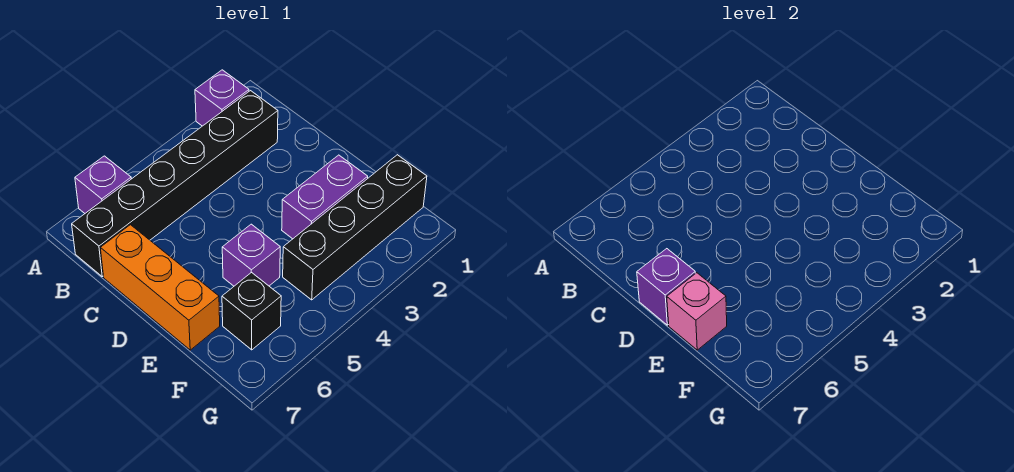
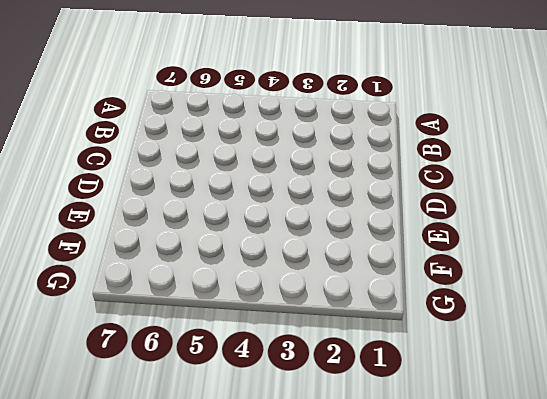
none -> purple 1x1 brick [195,70,249,126]
none -> purple 1x1 brick [75,156,131,213]

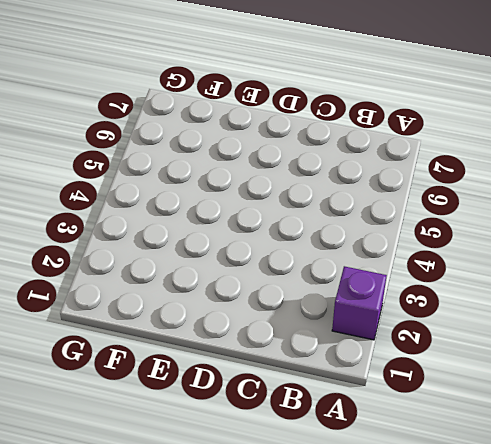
none -> purple 1x1 brick [75,156,131,213]
none -> black 1x6 brick [72,91,278,277]

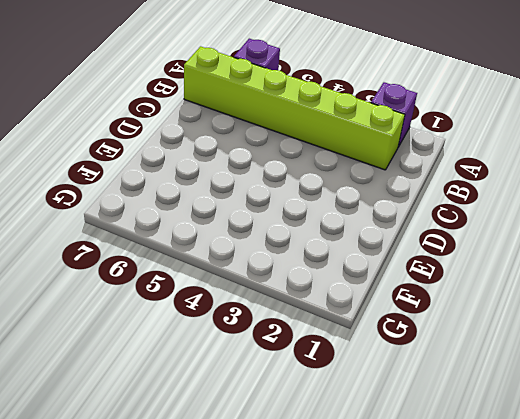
lime 1x6 brick [184,46,405,170] -> black 1x6 brick [72,91,278,277]
none -> orange 1x3 brick [100,225,220,350]
none -> purple 1x2 brick [282,155,368,239]

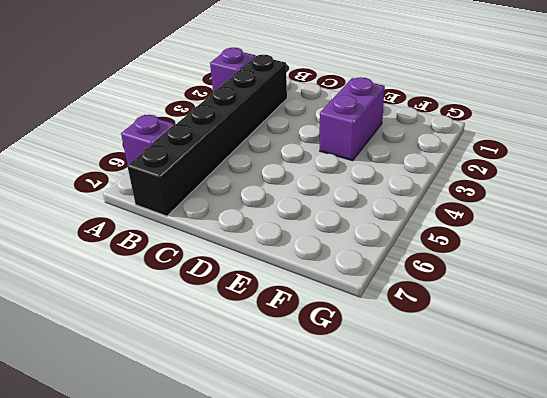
none -> orange 1x3 brick [100,225,220,350]
none -> purple 1x1 brick [222,224,280,286]

